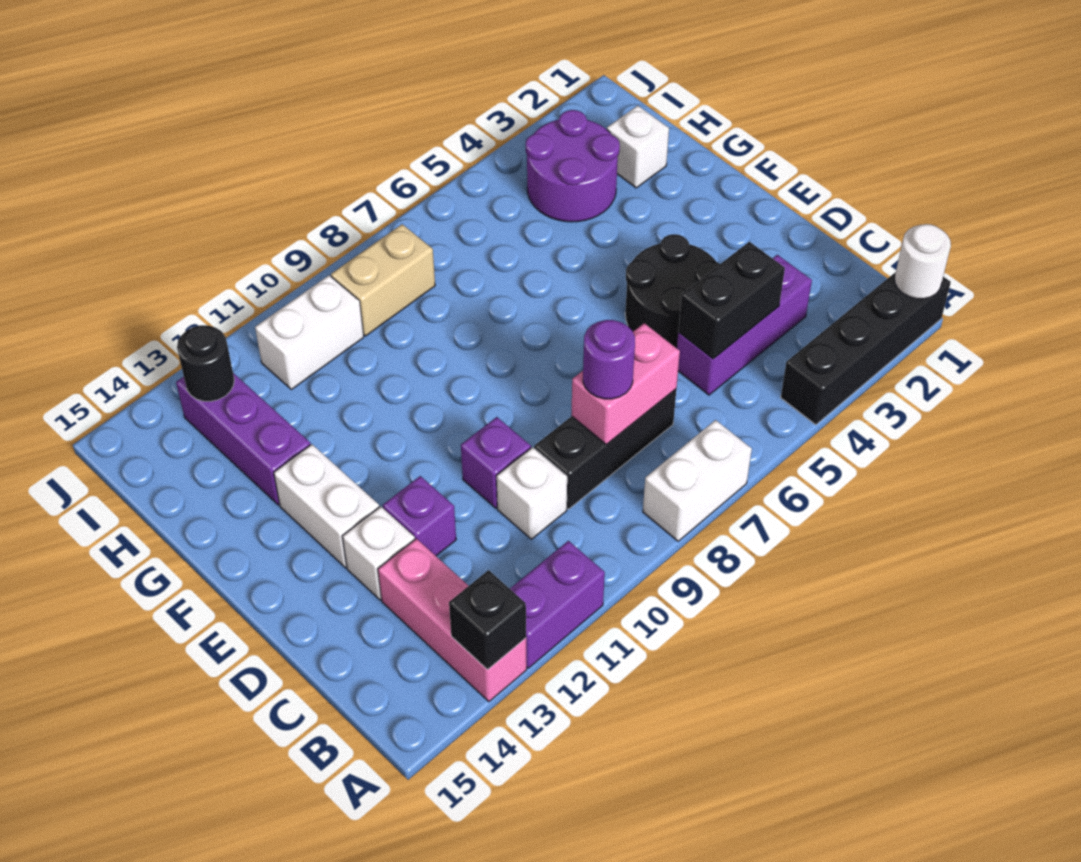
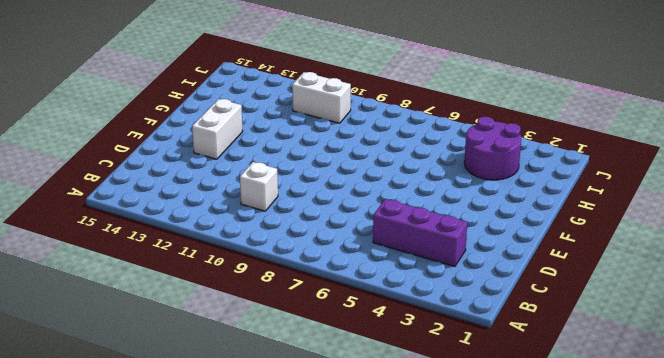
none -> black 1x4 brick [781,272,951,425]
none -> white 1x2 brick [643,420,752,541]
none -> purple 1x2 brick [510,541,605,668]

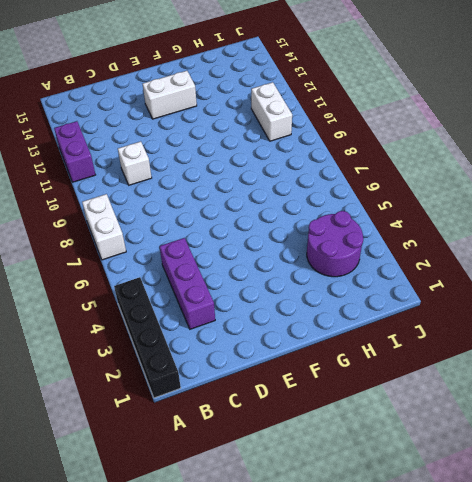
none -> pink 1x3 brick [378,539,527,702]
none -> black 1x3 brick [534,389,676,509]
none -> black 2x2 round brick [625,234,720,348]

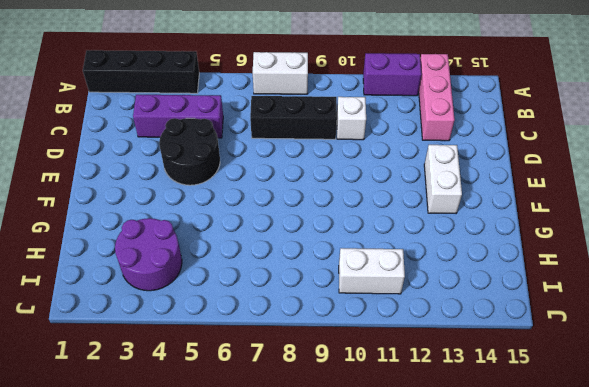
none -> purple 1x1 brick [461,417,531,508]
none -> purple 1x1 brick [383,476,456,556]
none -> white 1x1 brick [342,506,415,600]

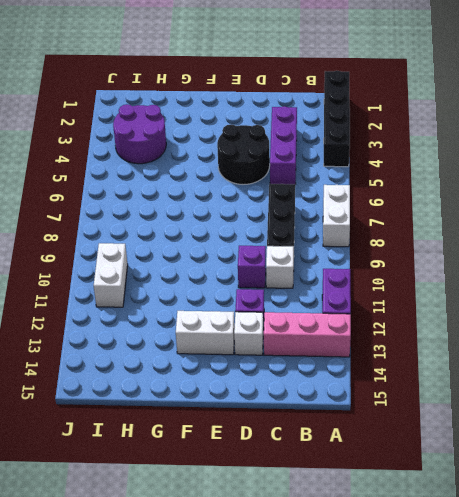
none -> purple 1x3 brick [176,373,311,505]
none -> white 1x1 brick [607,106,669,188]
none -> tan 1x2 brick [331,224,435,336]

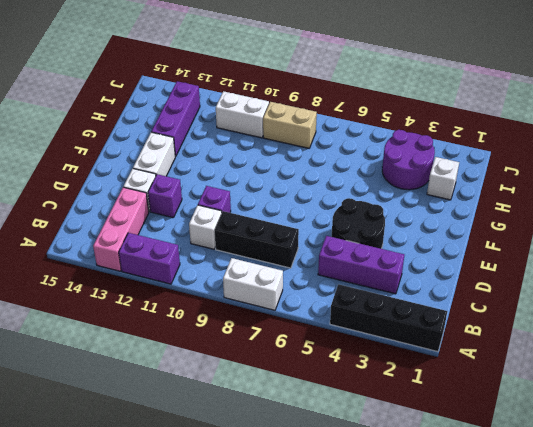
none -> white 1x1 round brick [895,224,951,299]
none -> black 1x1 brick [449,570,526,670]
none -> black 1x2 brick [678,242,785,359]

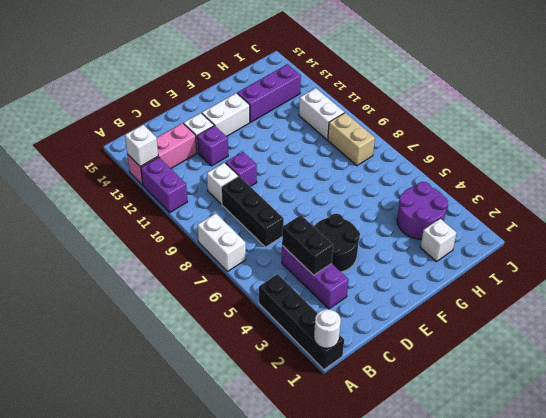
white 1x1 brick [125,125,158,167] -> black 1x1 brick [449,570,526,670]
none -> pink 1x2 brick [571,323,680,445]
none -> black 1x1 round brick [177,325,234,401]
none -> purple 1x1 round brick [583,320,635,399]

